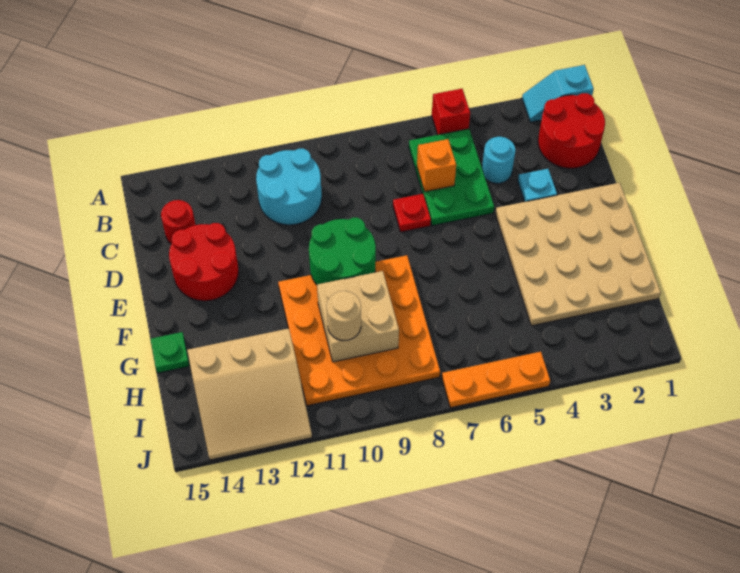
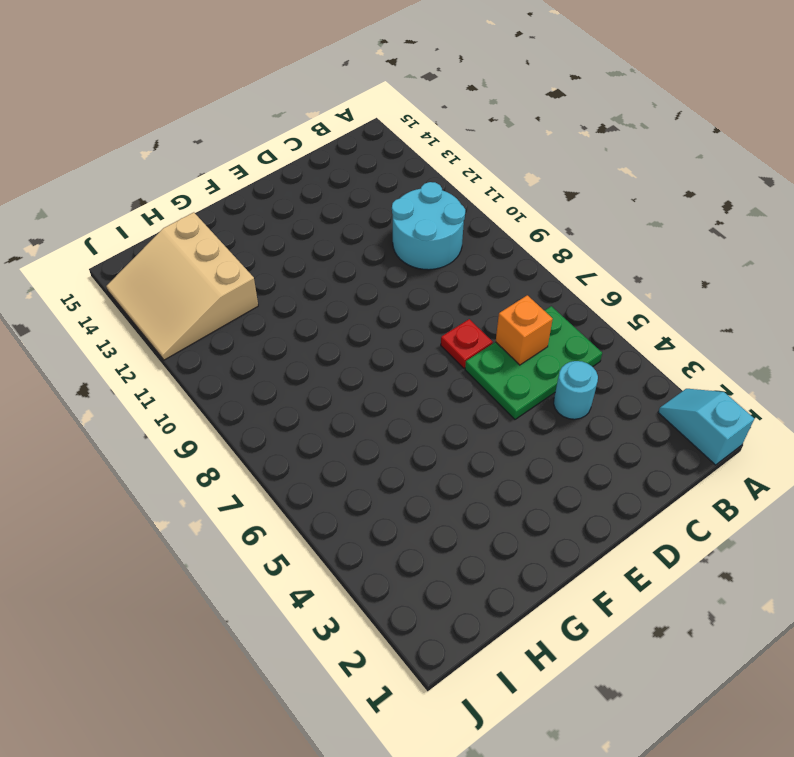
none -> red 1x1 brick [432,89,470,135]
none -> red 2x2 round brick [538,93,605,168]
none -> red 1x1 round brick [161,200,195,244]

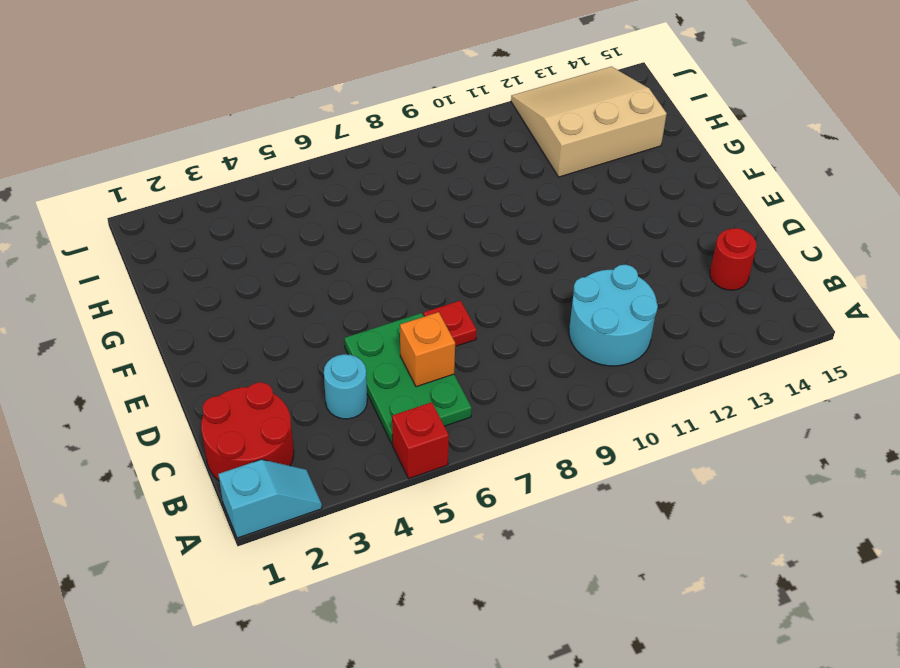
none -> cyan 1x1 plate [518,169,557,202]
none -> red 2x2 round brick [169,223,239,301]
none -> tan 4x4 plate [495,183,661,326]

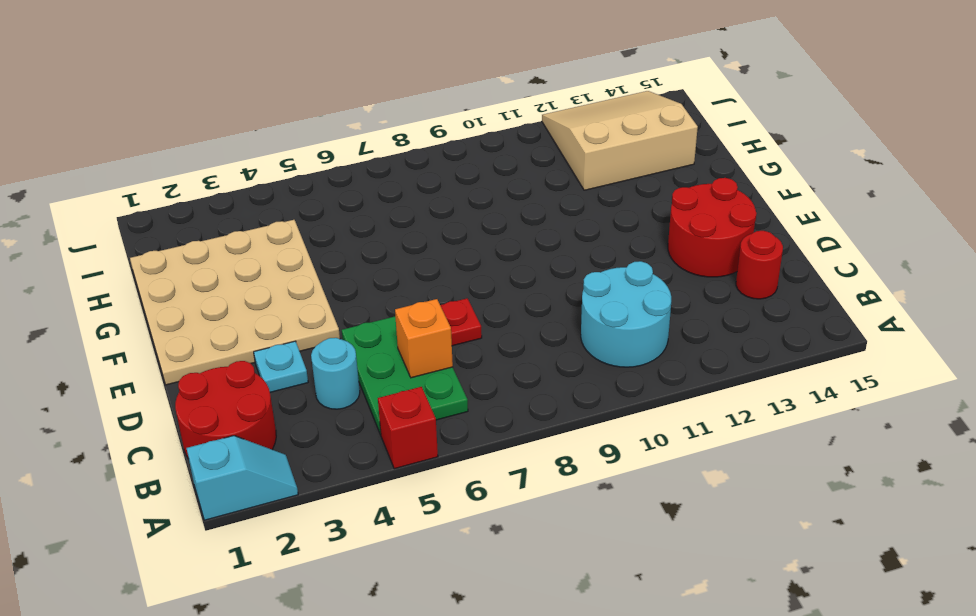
none -> orange 4x4 plate [278,255,440,406]
none -> green 1x1 plate [150,332,189,373]
none -> orange 1x3 plate [442,352,550,408]

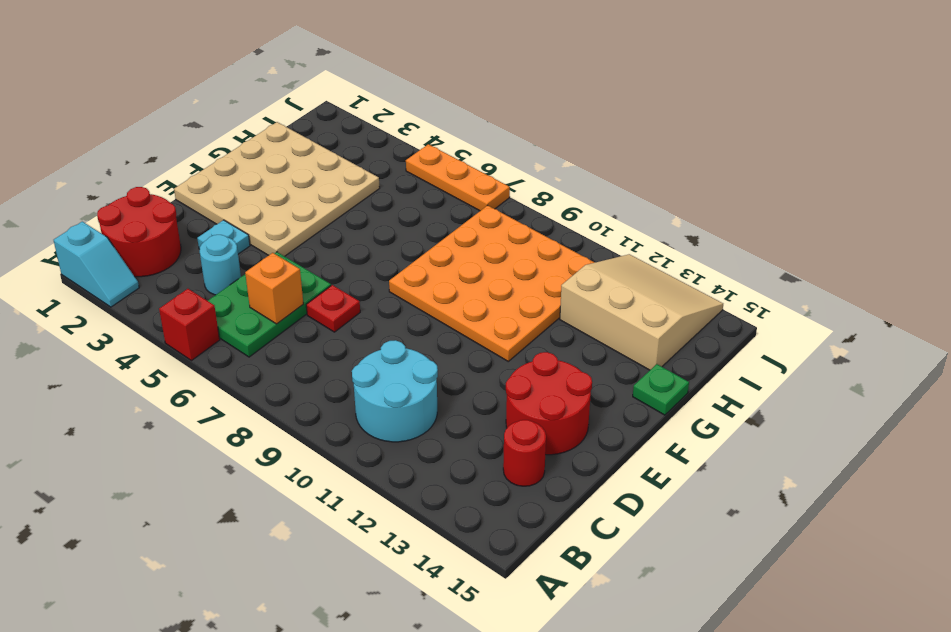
none -> green 2x2 round brick [309,218,376,285]
none -> tan 2x2 brick [317,271,399,362]
none -> tan 1x1 round brick [327,291,361,341]

